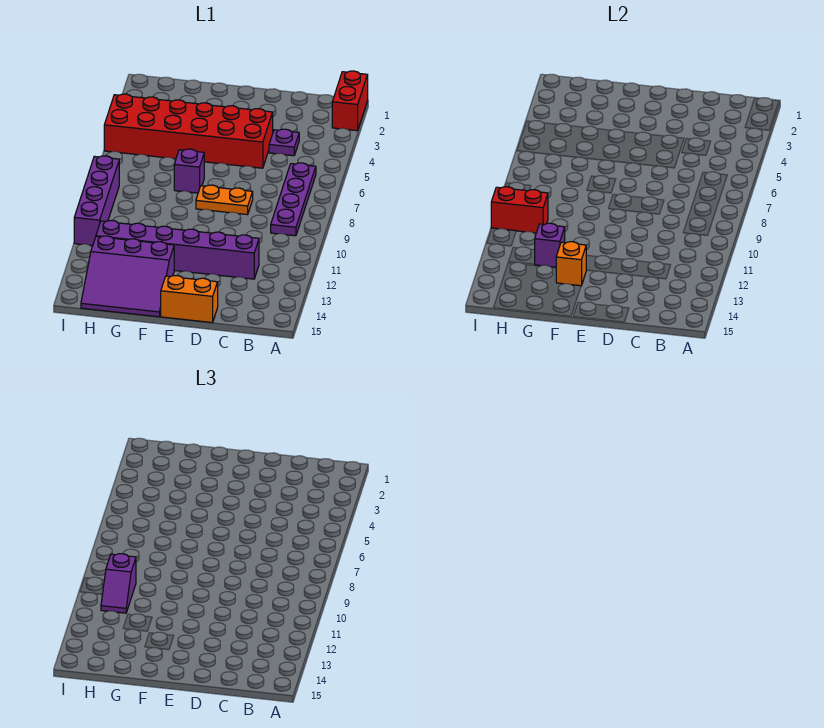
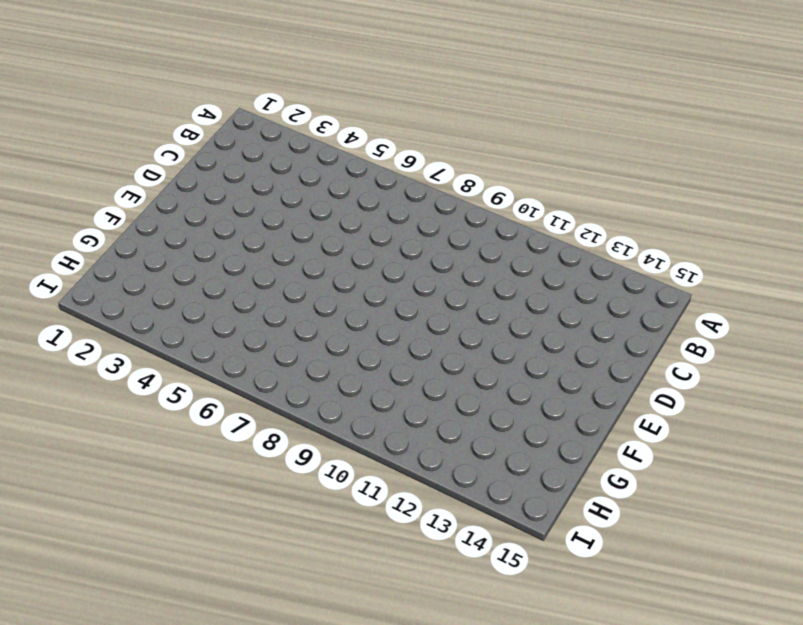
none -> red 1x2 brick [332,71,368,131]
none -> purple 1x4 plate [271,163,316,236]
none -> purple 1x1 plate [269,129,299,156]

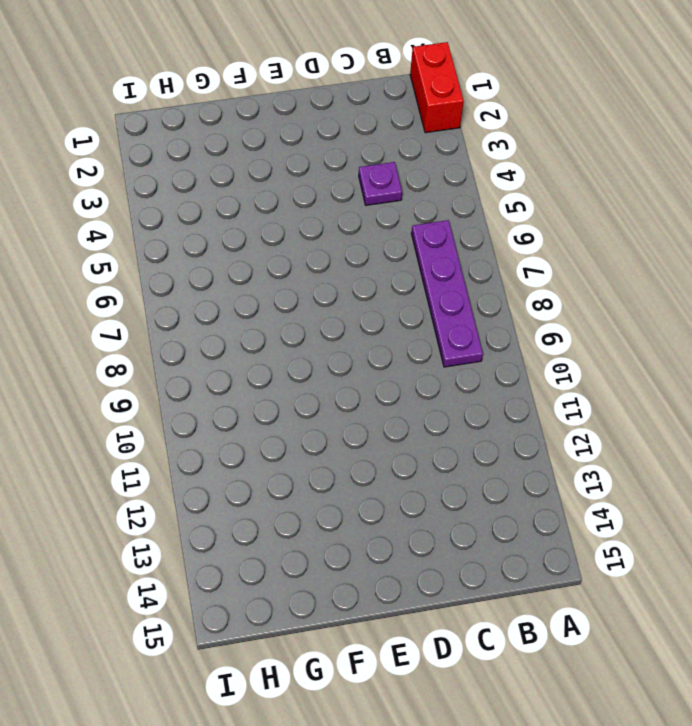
none -> purple 1x6 brick [96,220,259,279]
none -> red 2x6 brick [104,94,273,168]
none -> orange 1x2 plate [196,185,253,215]

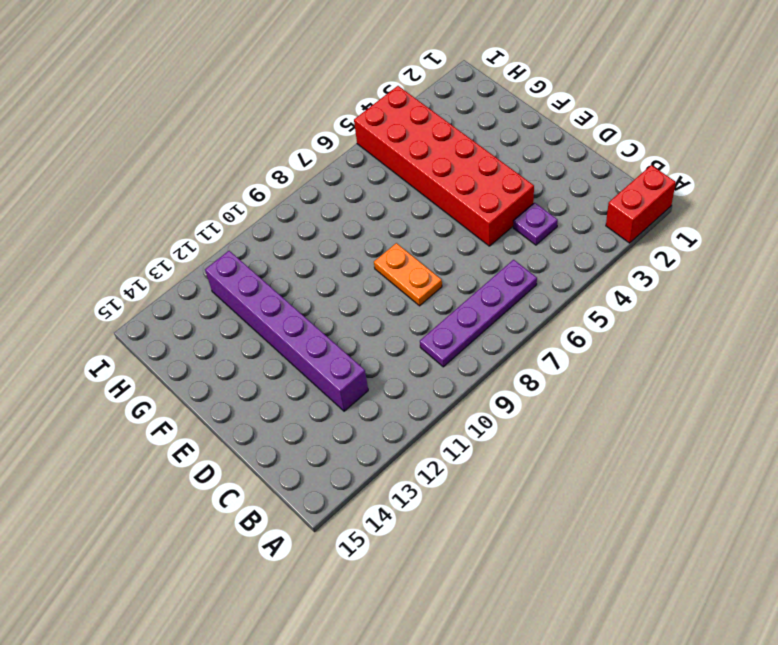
none -> orange 1x2 brick [161,276,218,323]
none -> purple 1x1 brick [174,149,204,193]
none -> purple 3x3 slope [81,236,174,317]

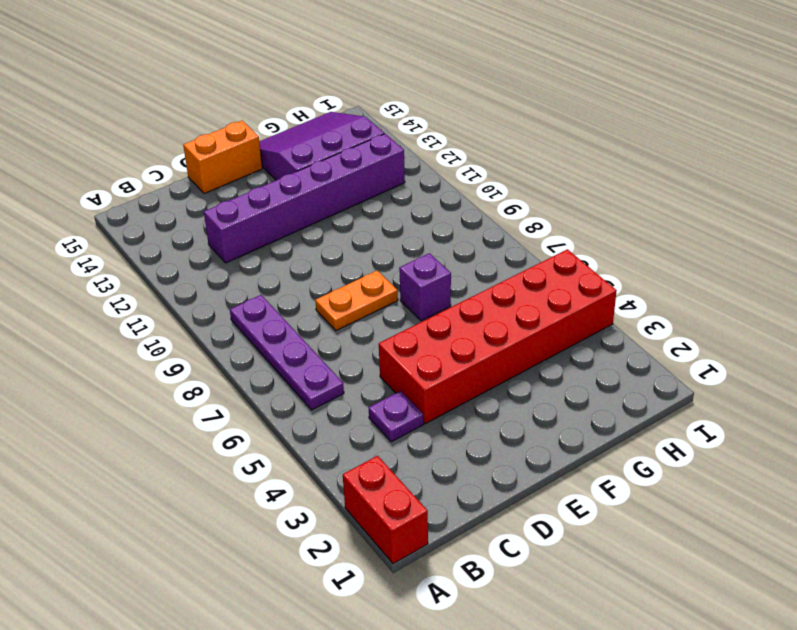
none -> purple 1x4 brick [74,156,119,246]
none -> orange 1x1 brick [556,242,586,286]
none -> purple 1x1 brick [534,223,565,267]

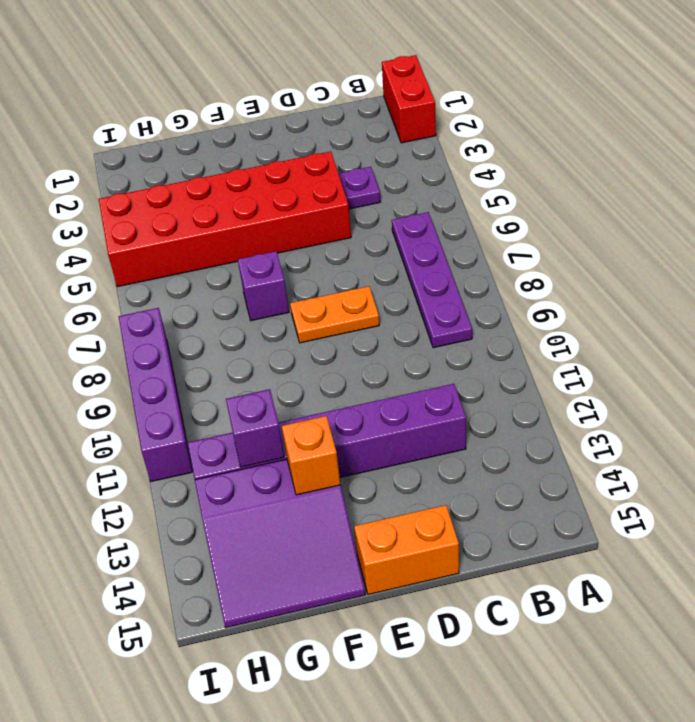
none -> red 1x2 brick [491,187,548,233]
none -> purple 1x2 slope [101,554,136,613]

